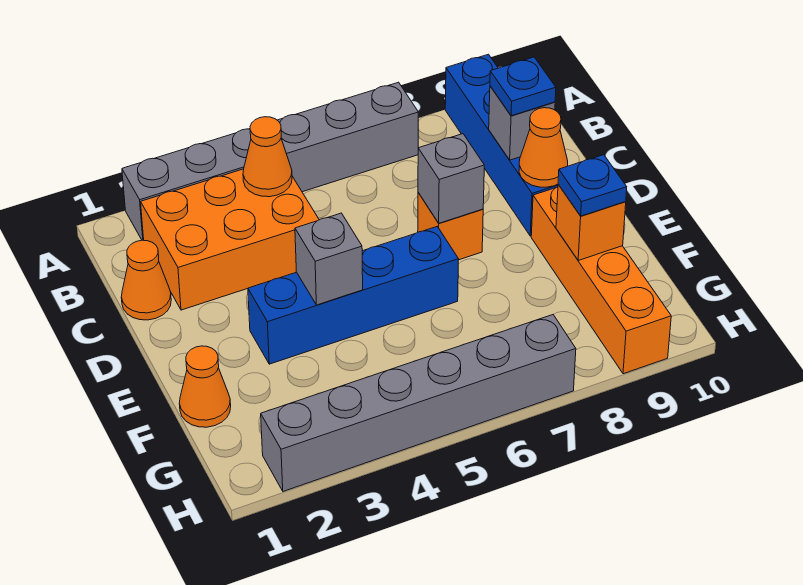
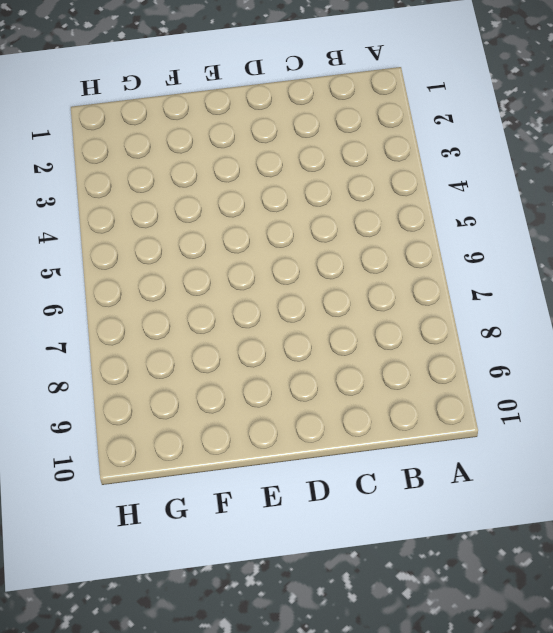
none -> grey 1x6 brick [122,82,419,240]
none -> blue 1x4 brick [445,54,558,236]
none -> orange 2x3 brick [141,169,319,310]

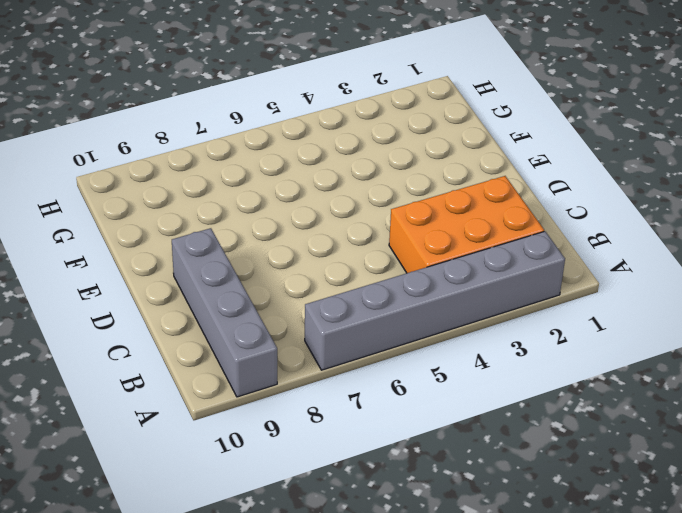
grey 1x4 brick [172,228,277,397] -> blue 1x4 brick [445,54,558,236]
none -> orange 1x1 cone [121,240,171,320]
none -> orange 1x1 brick [418,193,483,260]
none -> blue 1x4 brick [248,227,459,364]

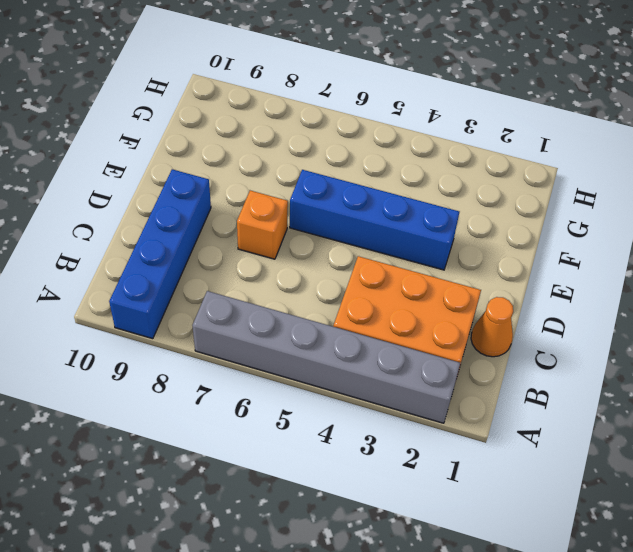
none -> orange 1x4 brick [531,187,671,374]
none -> orange 1x1 cone [179,346,231,427]
none -> grey 1x6 brick [261,315,576,491]

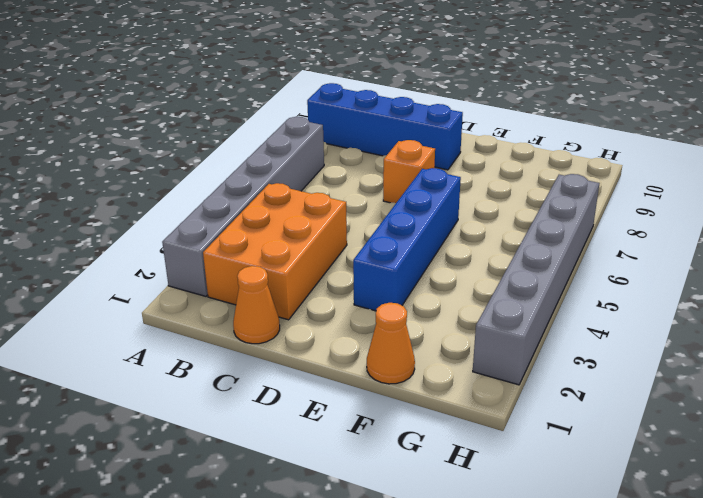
none -> orange 1x4 brick [531,187,671,374]
none -> orange 1x1 cone [243,117,292,197]
none -> grey 1x1 brick [489,86,555,160]

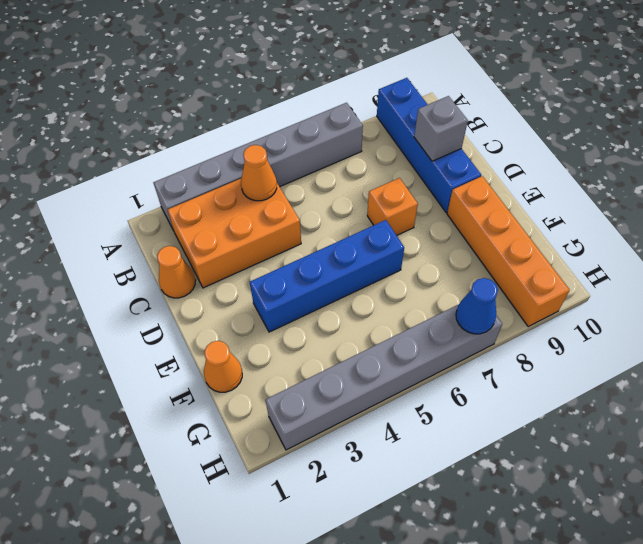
blue 1x1 cone [456,278,498,334] -> none
none -> grey 1x1 brick [418,134,484,223]
none -> orange 1x1 cone [519,108,568,187]
none -> grey 1x1 brick [295,213,363,305]

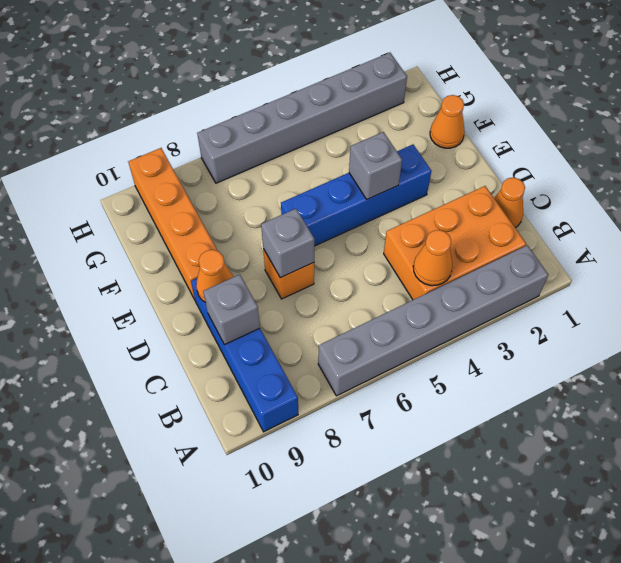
none -> orange 1x1 brick [556,185,626,260]
none -> blue 1x1 plate [490,57,556,116]
none -> blue 1x1 plate [558,155,627,216]

